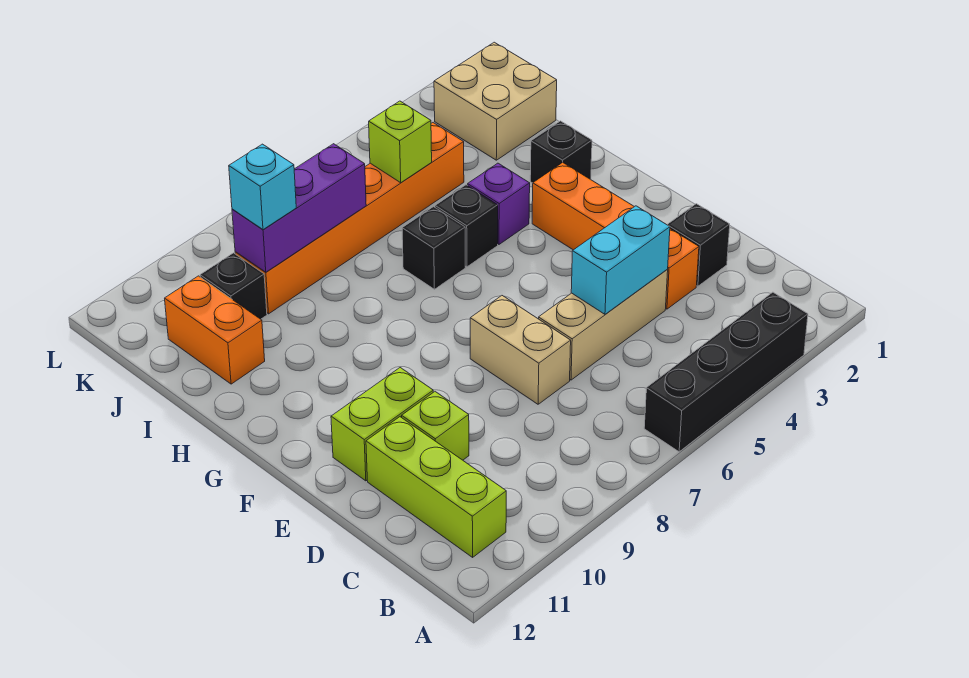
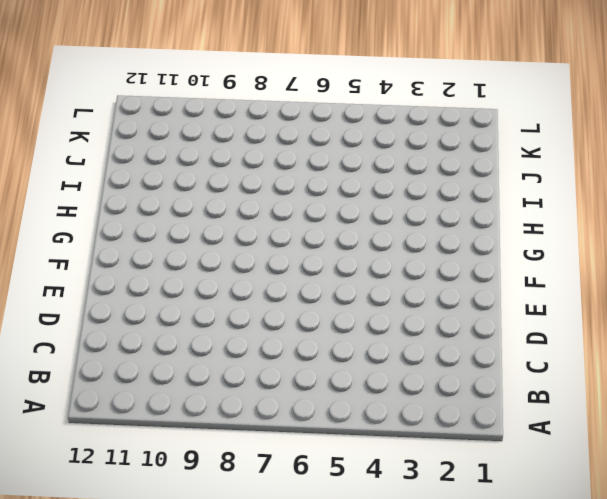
none -> black 1x4 brick [644,292,808,452]
none -> lime 1x3 brick [366,417,506,557]
none -> black 1x1 brick [667,204,730,286]

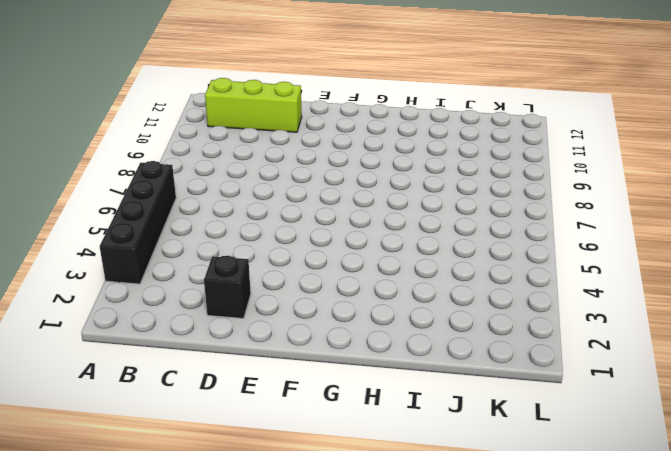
none -> orange 1x4 brick [532,162,699,309]
none -> tan 1x3 brick [539,270,668,380]
none -> tan 1x2 brick [470,296,571,404]

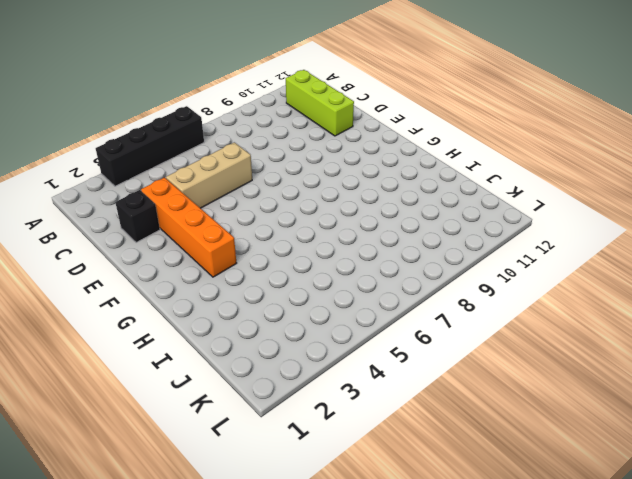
none -> tan 1x2 brick [470,296,571,404]
none -> lime 1x1 brick [402,392,469,460]
none -> lime 1x2 brick [331,368,433,481]

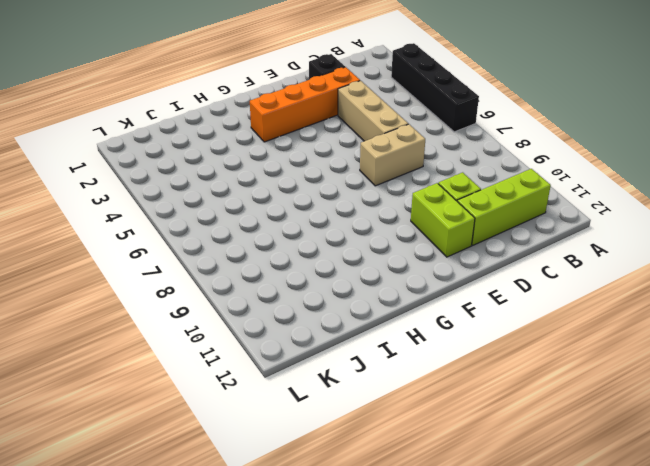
none -> black 1x1 brick [530,121,592,183]
none -> purple 1x1 brick [468,163,530,244]
none -> black 1x1 brick [435,185,498,267]

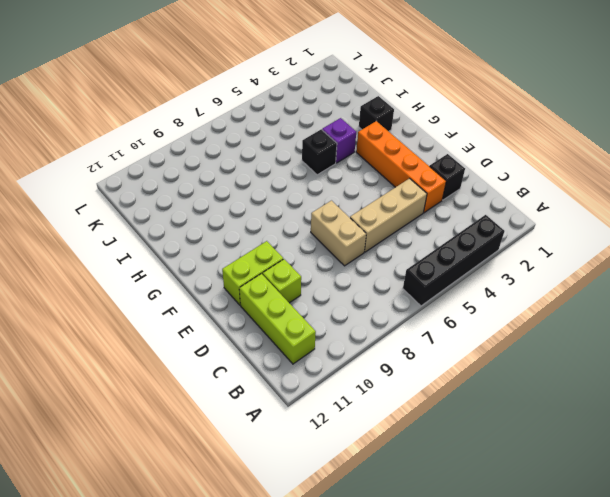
none -> black 1x1 brick [402,207,465,289]
none -> orange 1x2 brick [165,276,265,384]
none -> tan 2x2 brick [434,42,557,160]

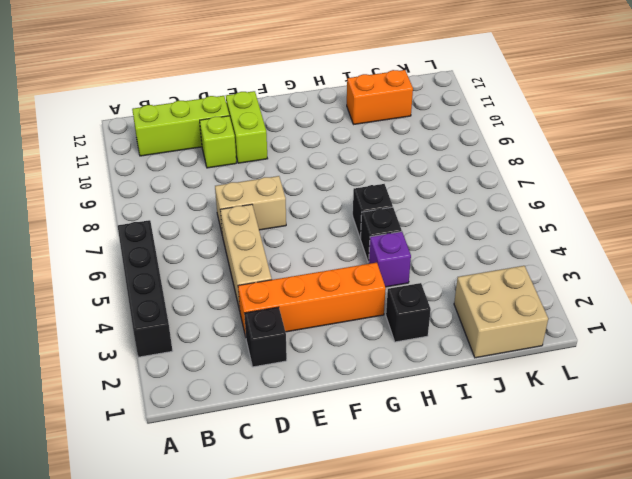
none -> orange 1x6 brick [235,123,464,314]
none -> black 1x1 brick [200,253,267,319]
none -> cyan 1x2 brick [571,206,670,314]

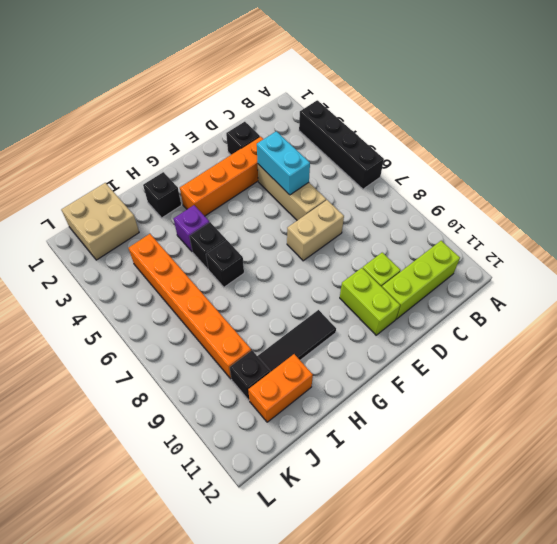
black 1x3 tile [258,310,336,372] -> none
none -> lime 1x1 brick [369,101,432,183]
none -> purple 1x3 brick [232,144,366,272]
none -> cyan 1x1 brick [229,144,296,230]

